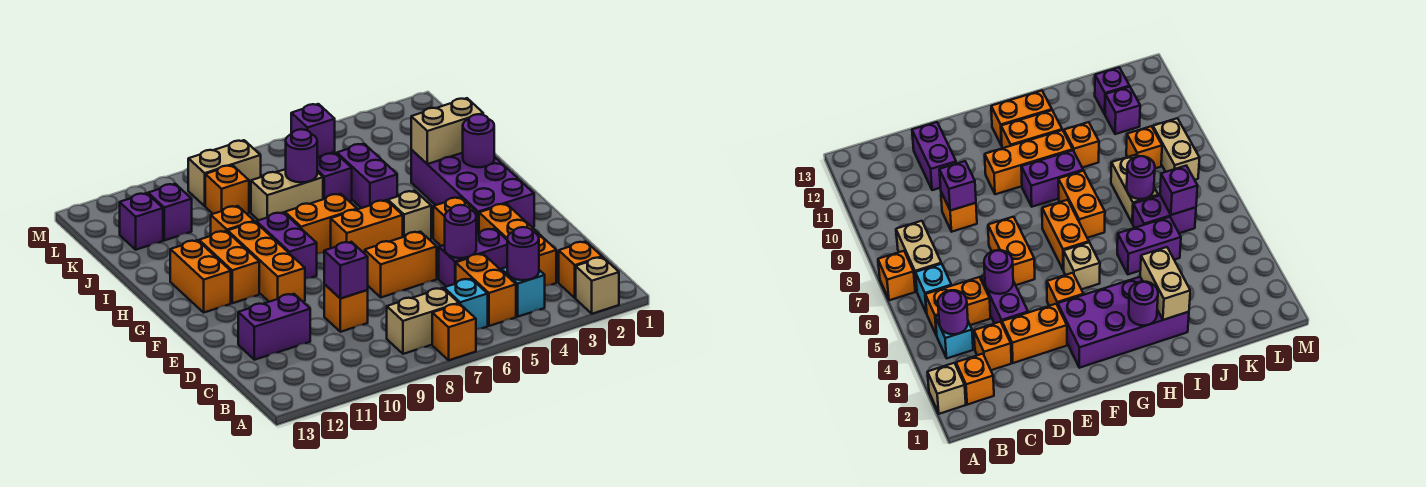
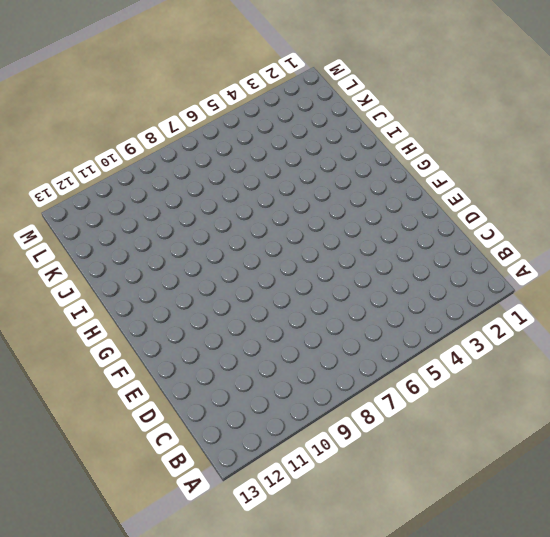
none -> tan 1x1 brick [576,257,619,314]
none -> orange 1x1 brick [432,304,476,360]
none -> orange 1x1 brick [559,242,602,298]
none -> cyan 1x1 brick [501,267,545,317]

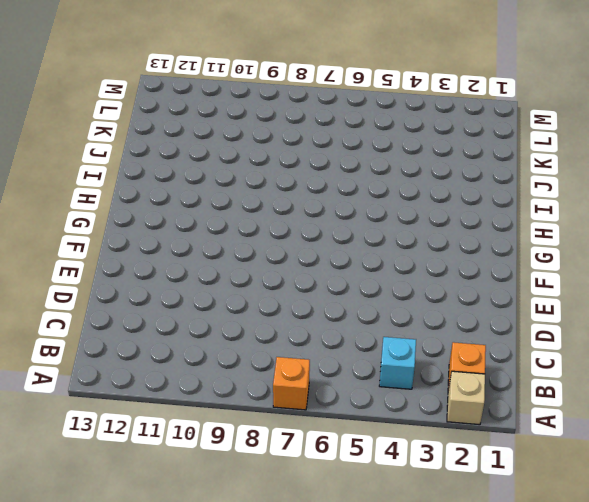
none -> orange 1x2 brick [456,254,516,326]
none -> cyan 1x1 brick [444,279,488,330]
none -> tan 1x2 brick [387,288,459,354]
none -> orange 1x1 brick [538,235,556,286]

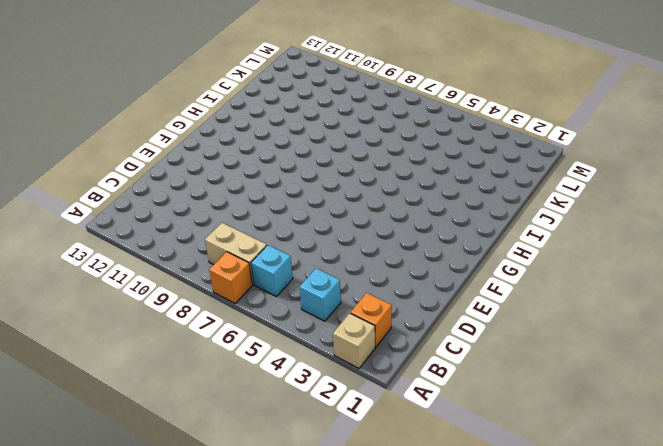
none -> orange 1x2 brick [456,254,516,326]
none -> orange 1x1 brick [538,235,556,286]
none -> orange 1x2 brick [479,204,539,239]
none -> purple 1x2 brick [439,229,507,287]

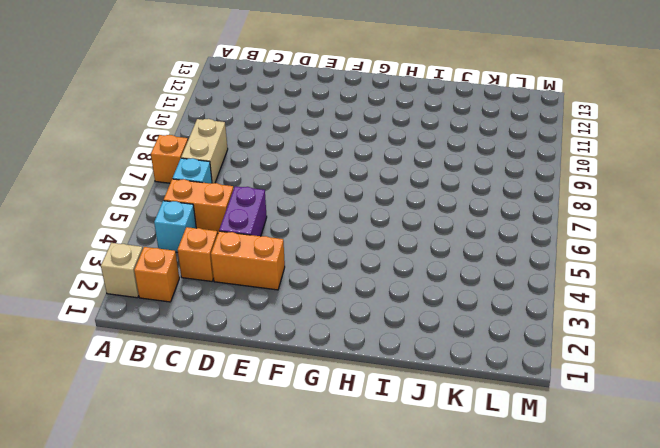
none -> orange 1x1 brick [324,284,368,332]
none -> purple 1x2 brick [238,294,310,360]
none -> orange 1x2 brick [365,232,437,297]
none -> purple 2x4 brick [411,150,534,234]

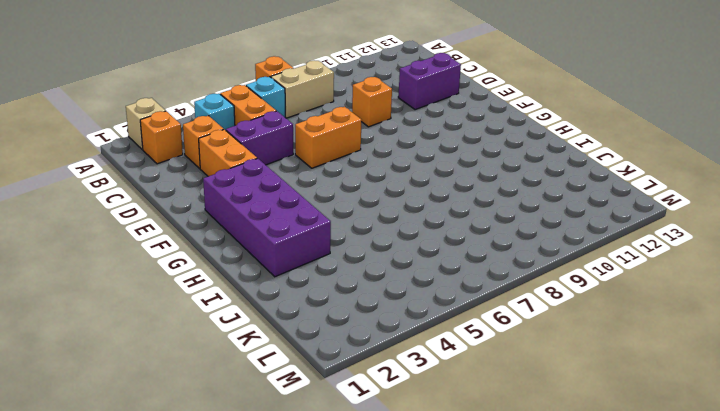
none -> orange 1x1 brick [433,197,477,246]
none -> orange 1x3 brick [228,222,305,302]
none -> tan 1x1 brick [388,191,431,239]
none -> orange 1x2 brick [331,200,403,254]

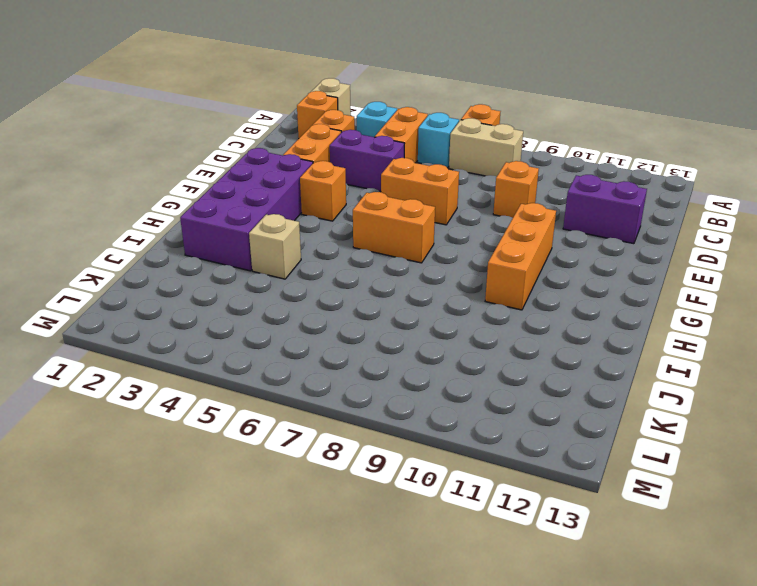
tan 1x1 brick [249,214,301,279] -> tan 1x1 brick moved to [388,191,431,239]
none -> purple 1x2 brick [256,212,317,279]
none -> orange 1x2 brick [199,231,259,303]
none -> orange 1x2 brick [170,240,231,312]
none -> orange 1x2 brick [285,194,357,254]

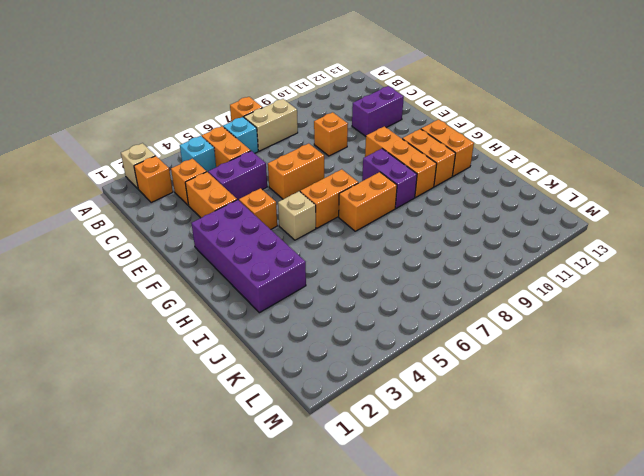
none -> purple 1x2 brick [337,144,397,208]
none -> orange 1x1 brick [211,206,254,235]
none -> purple 1x2 brick [317,152,352,202]
none -> tan 1x2 brick [251,169,323,220]

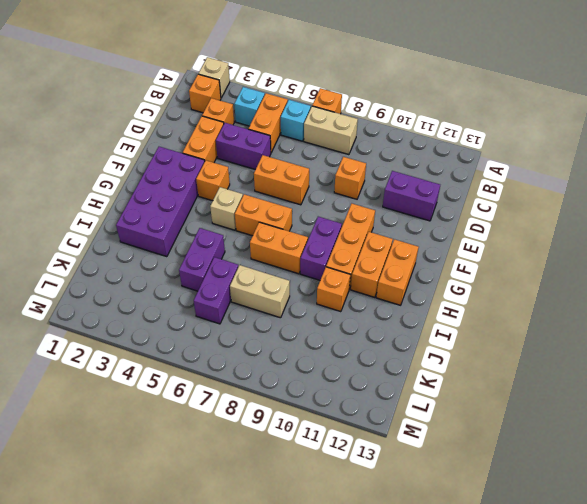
none -> orange 1x1 brick [205,165,249,214]
none -> purple 1x1 brick [148,184,192,240]
none -> purple 1x1 brick [120,193,163,250]
none -> tan 1x2 brick [188,140,261,206]

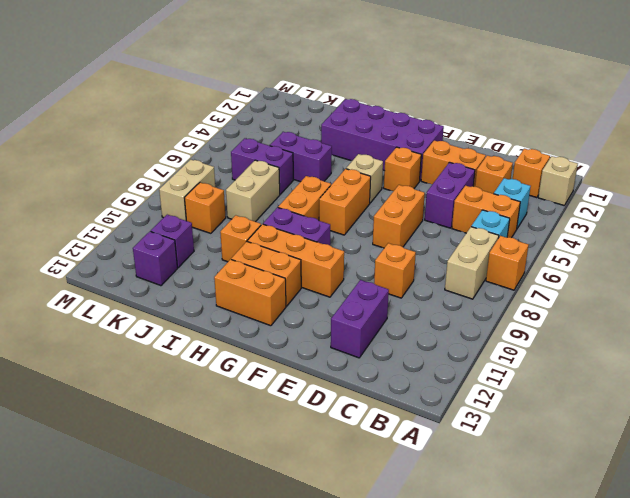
none -> purple 1x1 round brick [507,227,539,280]
none -> purple 1x1 round brick [445,205,476,258]
none -> purple 1x1 brick [324,242,368,299]
none -> purple 1x1 round brick [463,114,494,167]

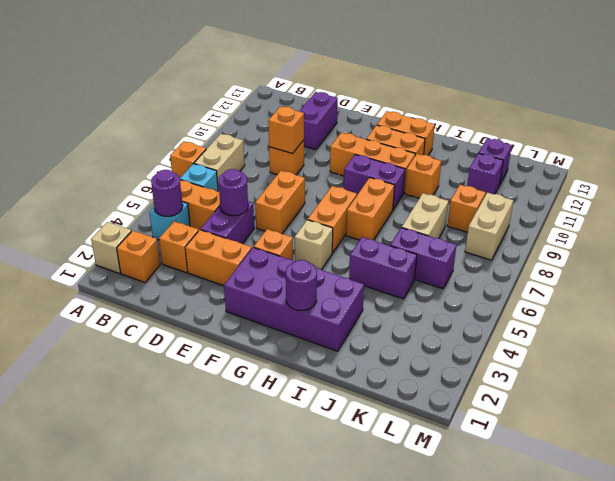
orange 1x1 brick [268,106,304,154] -> purple 1x1 brick [324,242,368,299]
none -> tan 1x2 brick [411,98,483,164]
none -> purple 1x1 round brick [286,129,317,182]
none -> purple 1x1 brick [291,104,335,157]

